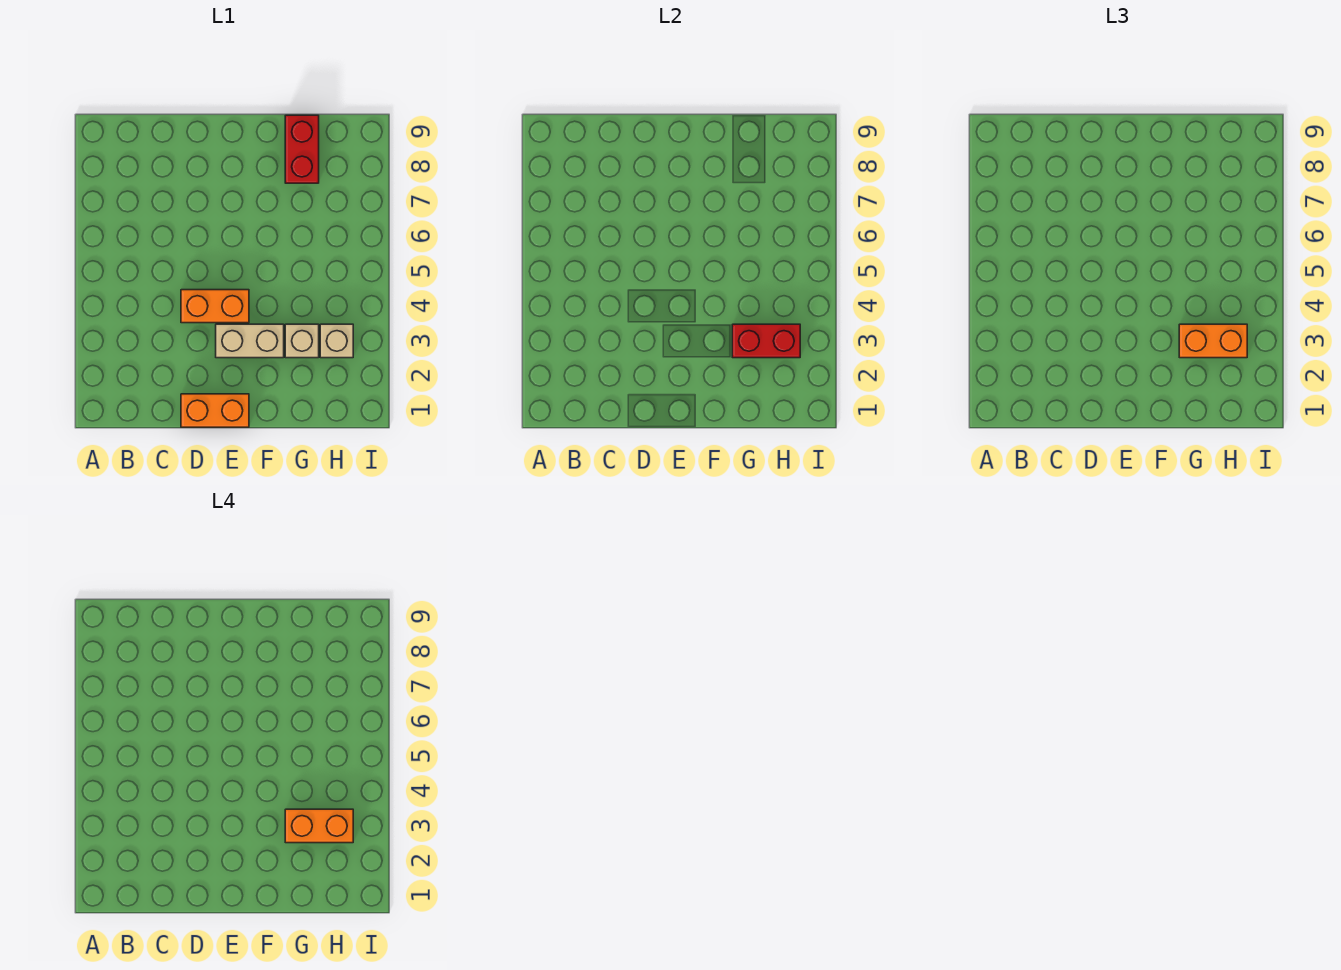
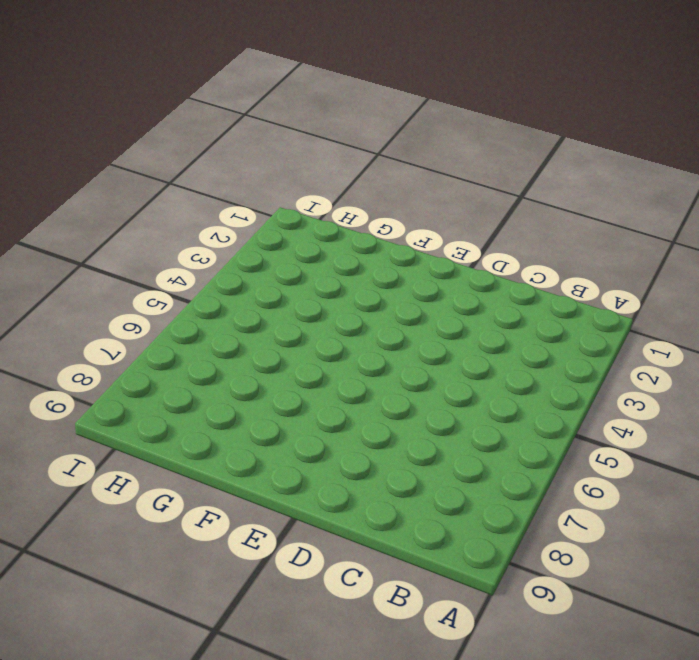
none -> orange 1x2 brick [181,394,249,427]
none -> orange 1x2 brick [181,290,249,323]

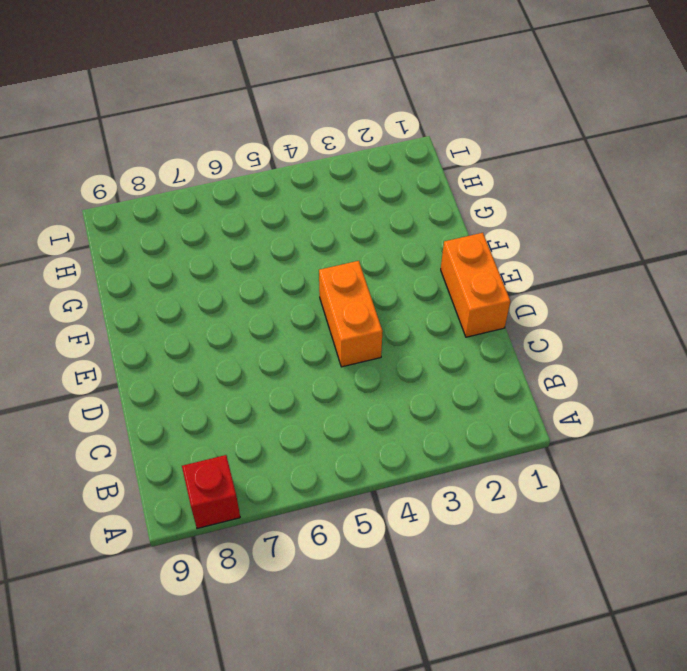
red 1x1 brick [182,455,240,529] -> none
none -> tan 1x2 brick [216,324,284,358]
none -> tan 1x1 brick [285,324,319,358]

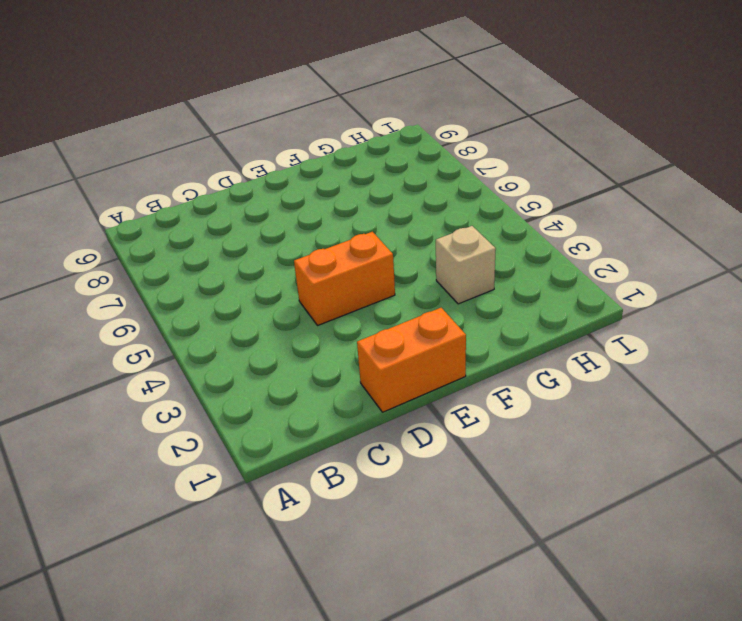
none -> tan 1x2 brick [216,324,284,358]
none -> red 1x2 brick [285,115,319,183]

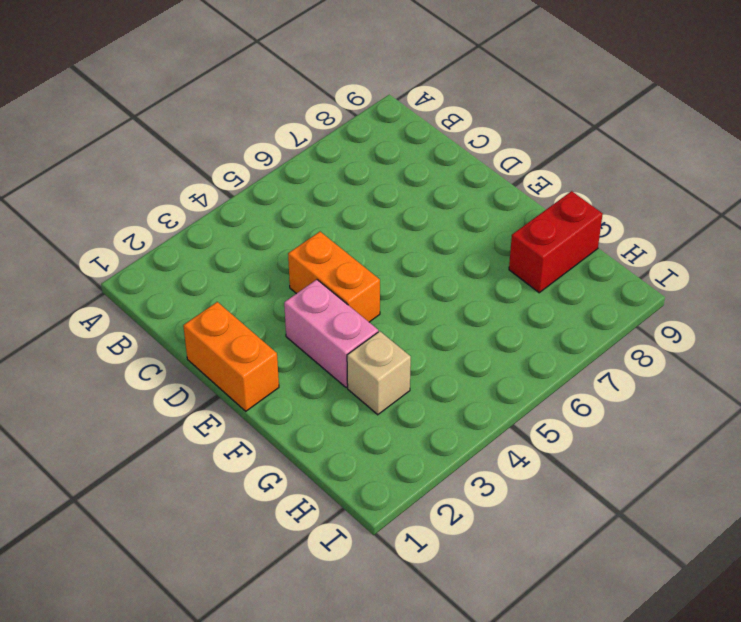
pink 1x2 brick [284,280,378,388] -> tan 1x2 brick [216,324,284,358]
none -> tan 1x1 brick [320,324,353,358]
none -> red 1x2 brick [732,324,800,358]

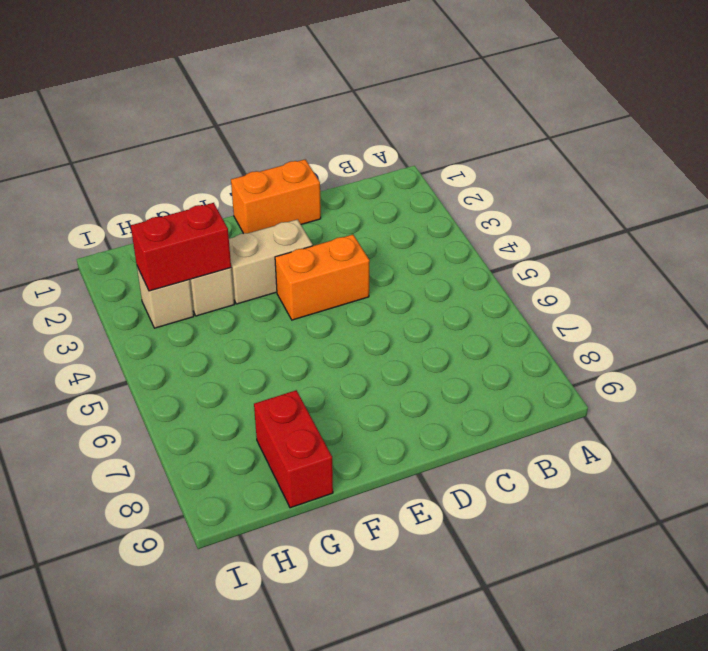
none -> orange 1x2 brick [1179,324,1247,358]
none -> orange 1x2 brick [285,809,353,843]

